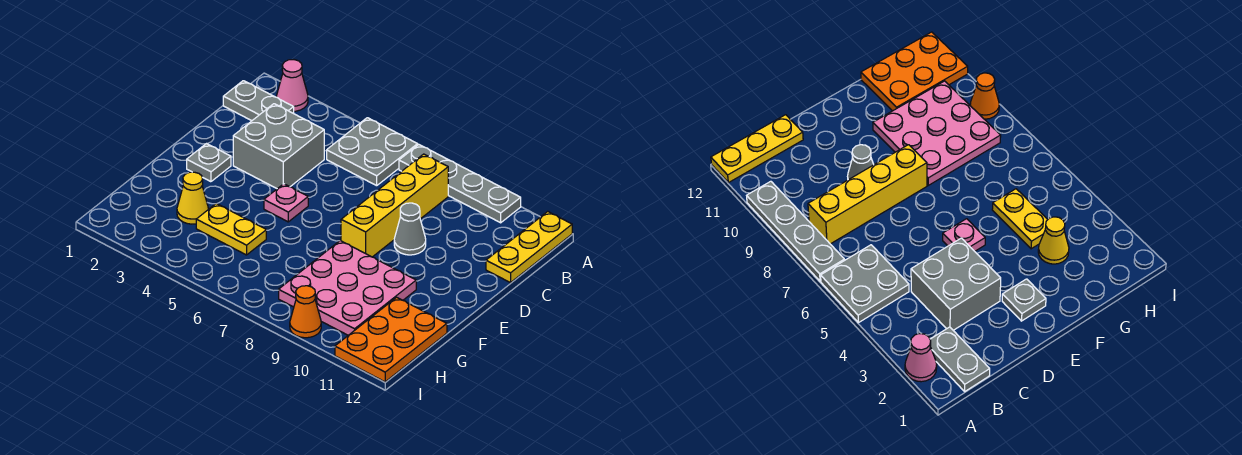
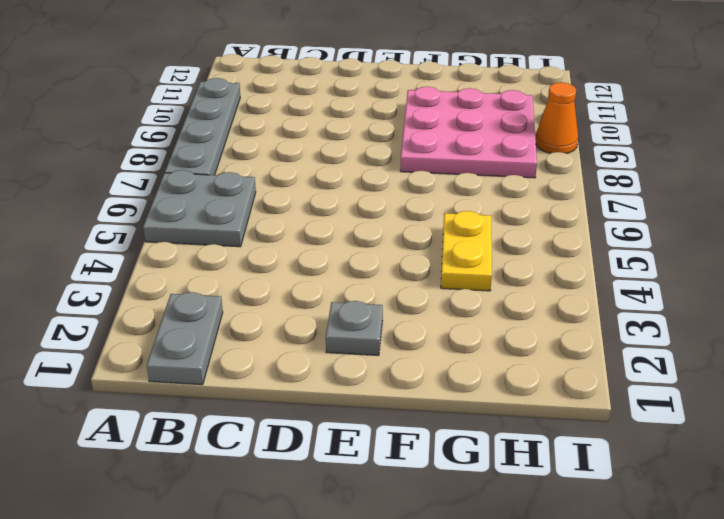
none -> pink 1x1 cone [277,60,308,111]
none -> yellow 1x3 plate [486,211,572,283]
none -> yellow 1x4 brick [341,154,448,257]

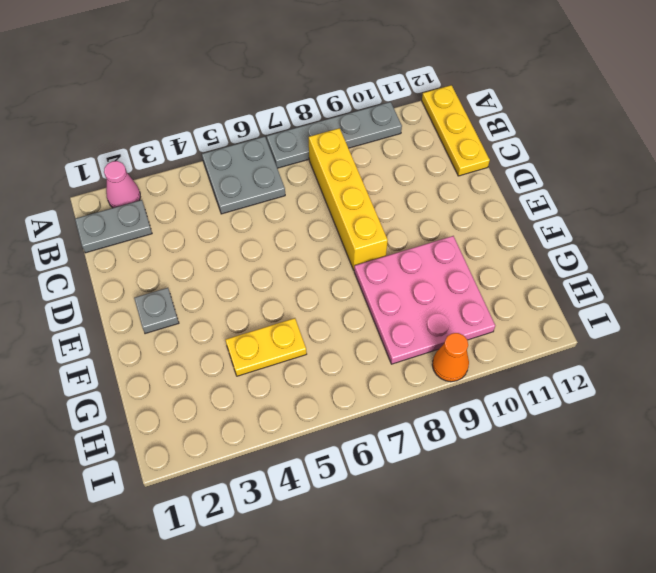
none -> grey 2x2 brick [233,104,324,189]
none -> grey 1x1 cone [394,203,426,255]
none -> pink 1x1 plate [264,184,308,222]

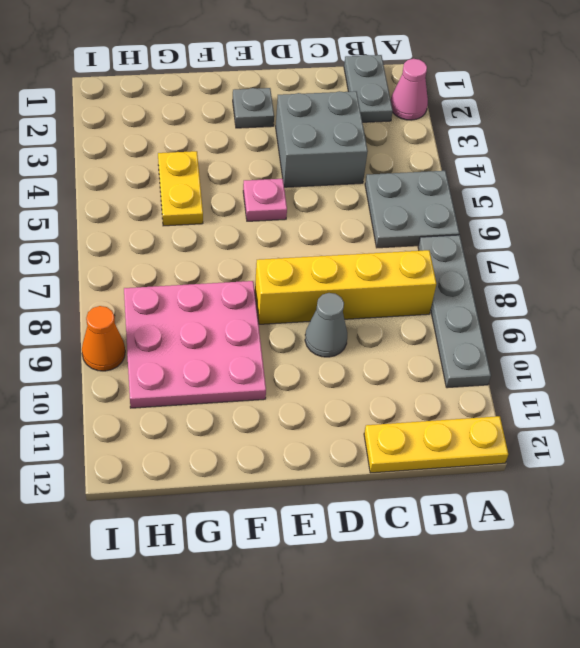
none -> yellow 1x1 cone [177,172,208,224]
none -> orange 2x3 plate [335,297,447,382]

